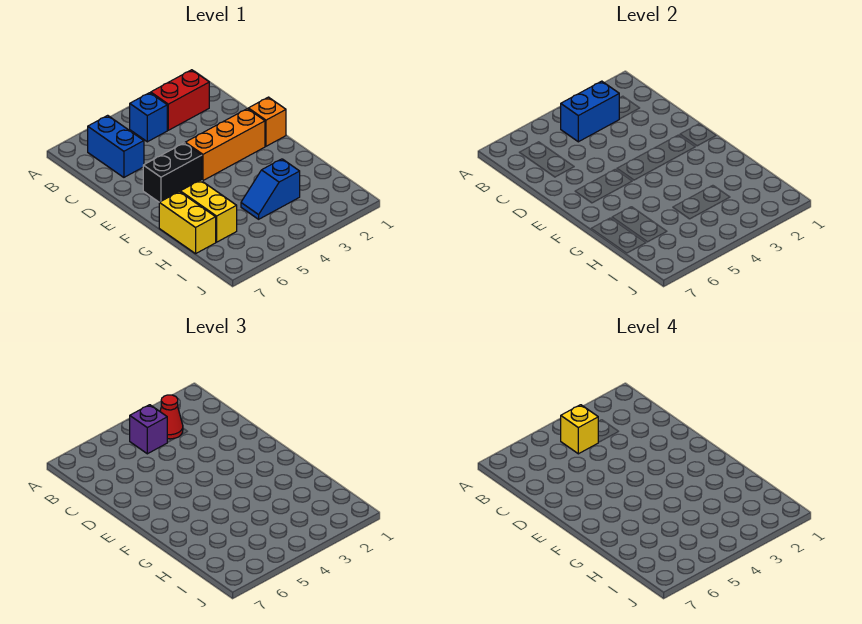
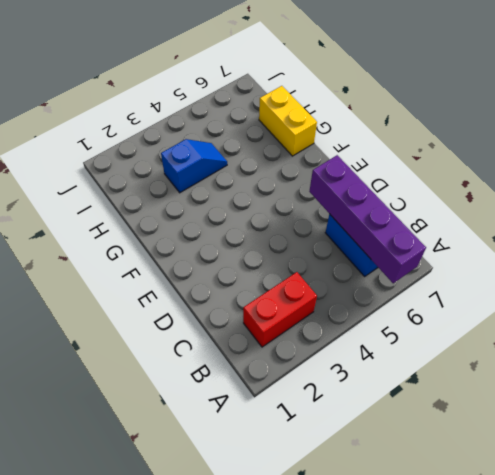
purple 1x4 brick [309,155,426,283] -> none
none -> blue 1x1 brick [130,93,167,142]
none -> orange 1x1 brick [248,97,286,146]
none -> orange 1x3 brick [185,109,265,180]

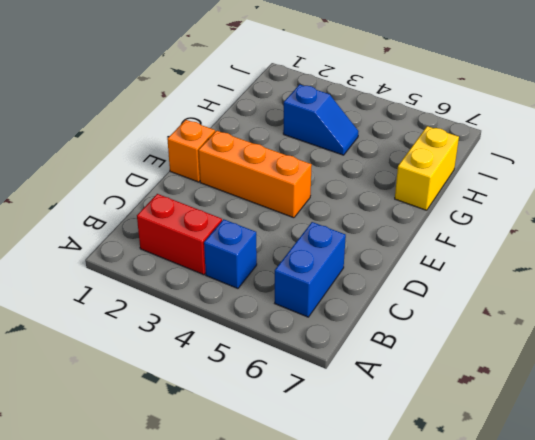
none -> black 1x2 brick [143,143,202,202]
none -> yellow 1x2 brick [180,180,237,242]
none -> blue 1x2 brick [561,81,619,142]

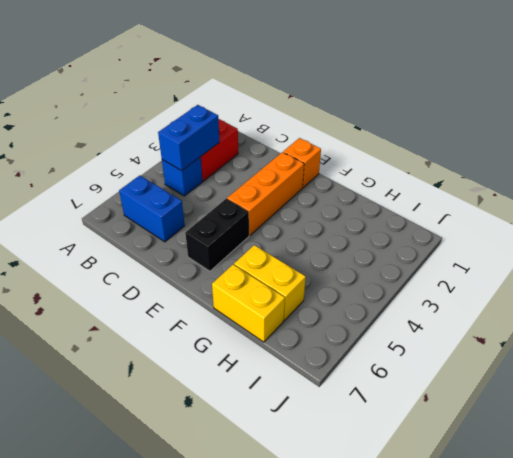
none -> blue 1x2 slope [241,159,300,219]
none -> red 1x1 cone [160,395,183,439]
none -> purple 1x1 brick [130,405,167,454]

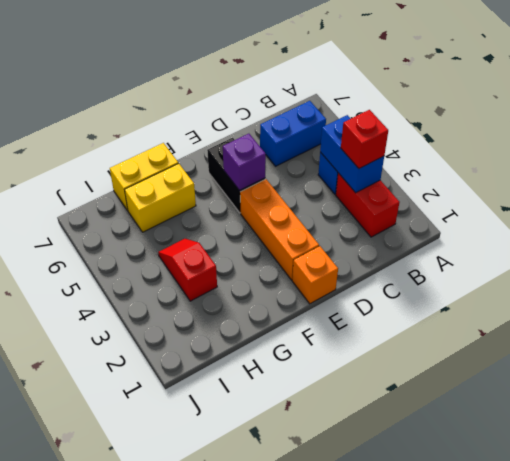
red 1x1 brick [341,110,388,169] -> red 1x1 cone [160,395,183,439]
purple 1x1 brick [223,134,266,191] -> purple 1x1 brick moved to [130,405,167,454]
red 1x2 slope [158,239,217,301] -> blue 1x2 slope [241,159,300,219]
none -> yellow 1x1 brick [561,405,598,454]

